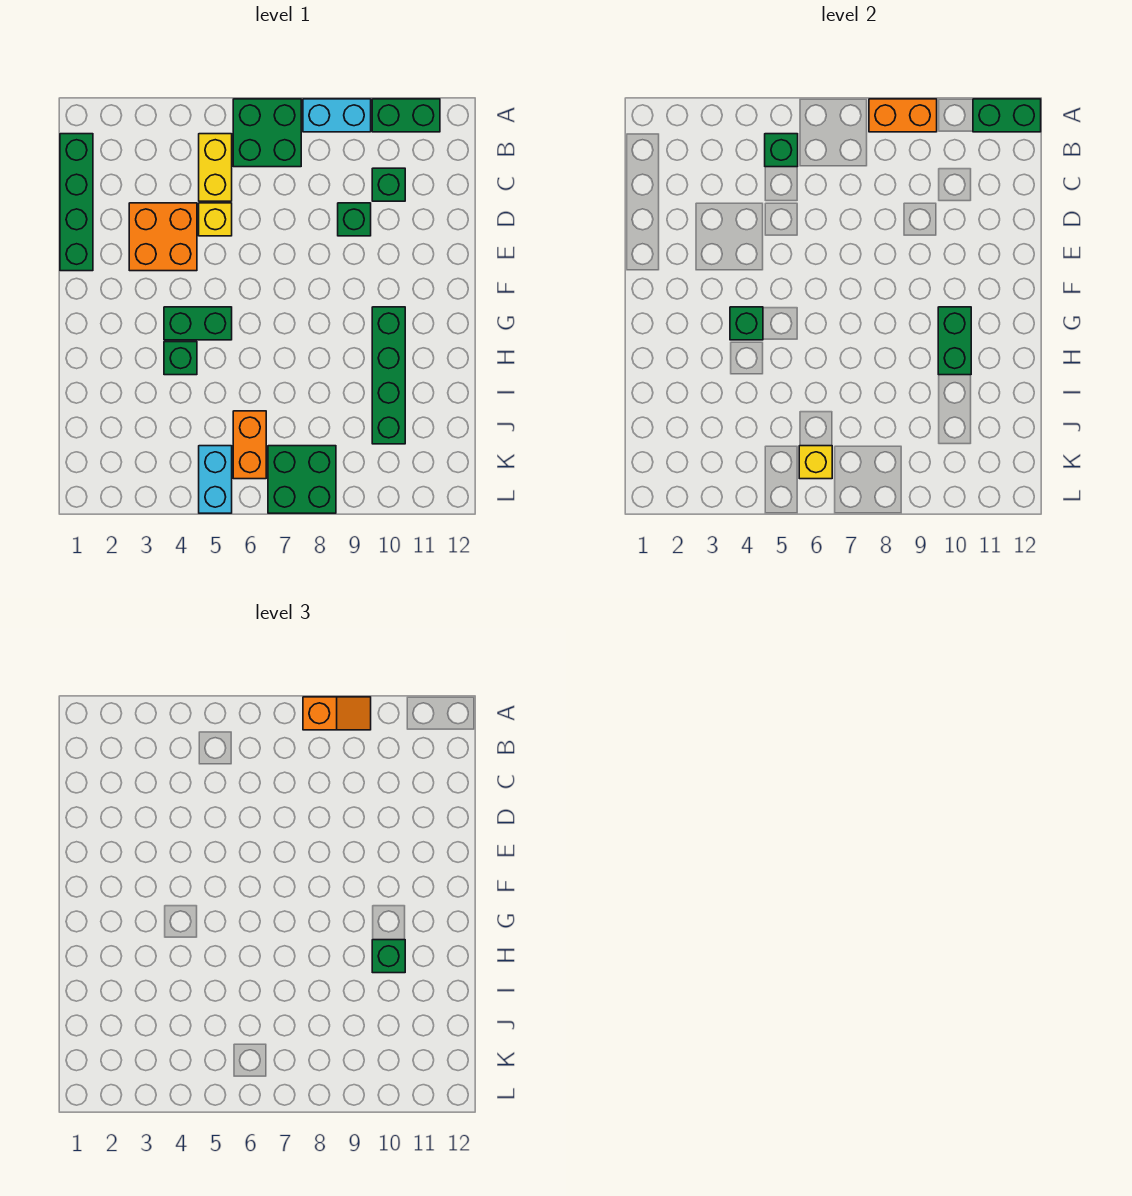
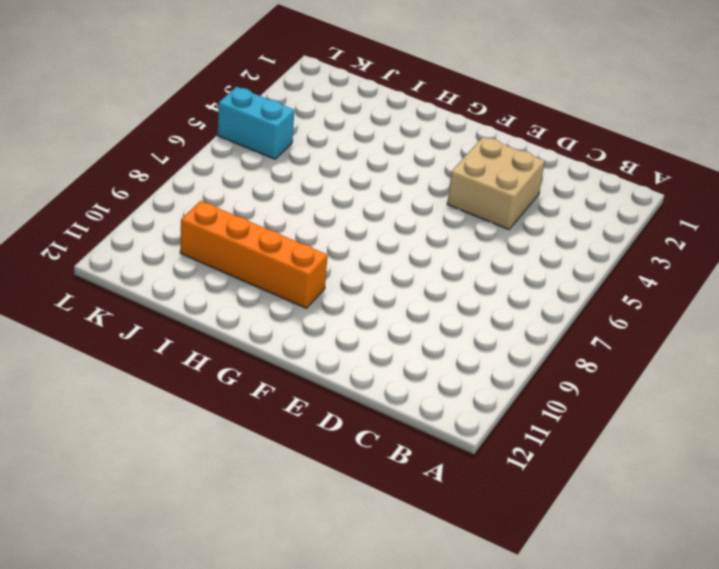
tan 2x2 brick [447,137,545,230] -> orange 2x2 brick [129,203,197,271]
orange 1x4 brick [180,201,328,308] -> green 1x4 brick [372,307,405,444]
none -> green 2x2 brick [233,99,301,167]
none -> cyan 1x2 brick [303,99,371,132]
none -> green 1x2 brick [372,99,440,132]

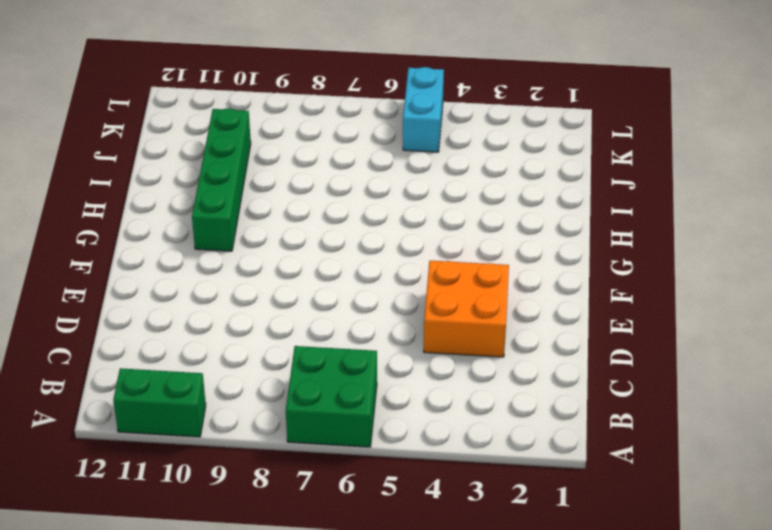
none -> cyan 1x2 brick [303,99,371,132]
none -> green 1x4 brick [60,134,93,271]
none -> yellow 1x2 brick [199,134,232,201]

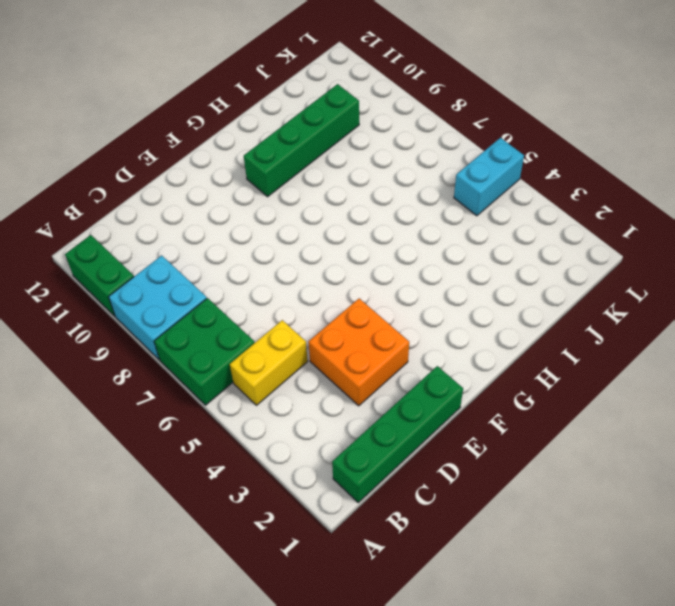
cyan 2x2 brick [109,255,207,360] -> cyan 1x2 brick [303,99,371,132]
none -> green 1x1 brick [372,168,405,201]
none -> yellow 1x1 brick [199,203,232,236]
none -> green 1x1 brick [338,203,371,236]

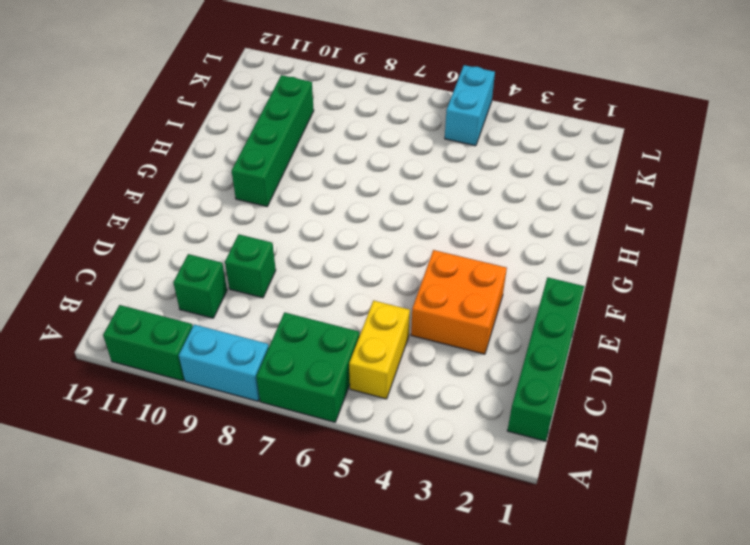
none -> yellow 1x1 brick [199,203,232,236]
none -> green 1x2 brick [164,307,232,340]
none -> green 1x1 brick [164,342,197,375]

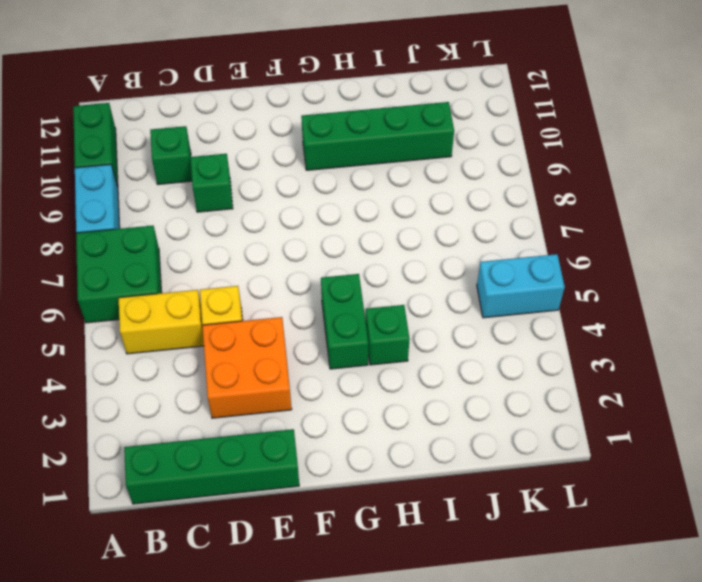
none -> orange 1x2 brick [233,411,266,479]
none -> green 2x2 brick [268,446,336,513]
none -> orange 1x2 brick [869,99,937,132]

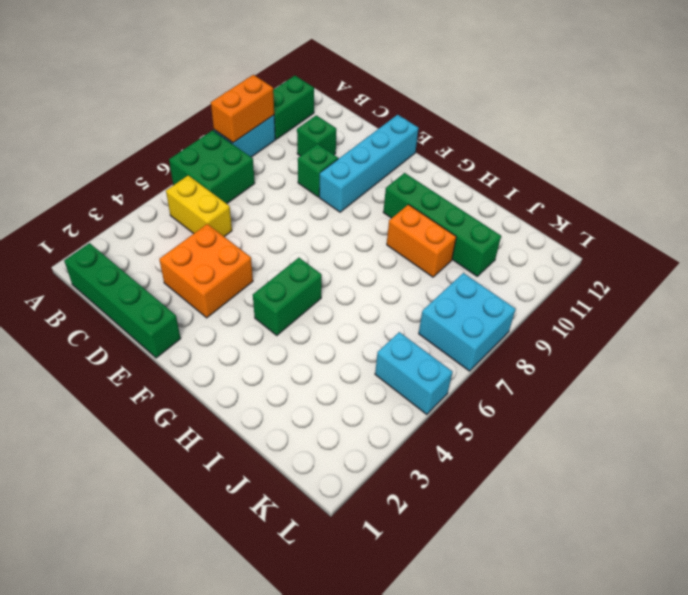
cyan 1x4 brick [319,115,419,212] -> none
orange 1x2 brick [387,205,456,277] -> orange 1x2 brick moved to [233,411,266,479]
cyan 2x2 brick [419,273,516,371] -> green 2x2 brick [268,446,336,513]
none -> yellow 1x1 brick [199,203,232,236]
none -> green 1x1 brick [164,342,197,375]
none -> green 1x2 brick [973,99,1041,132]

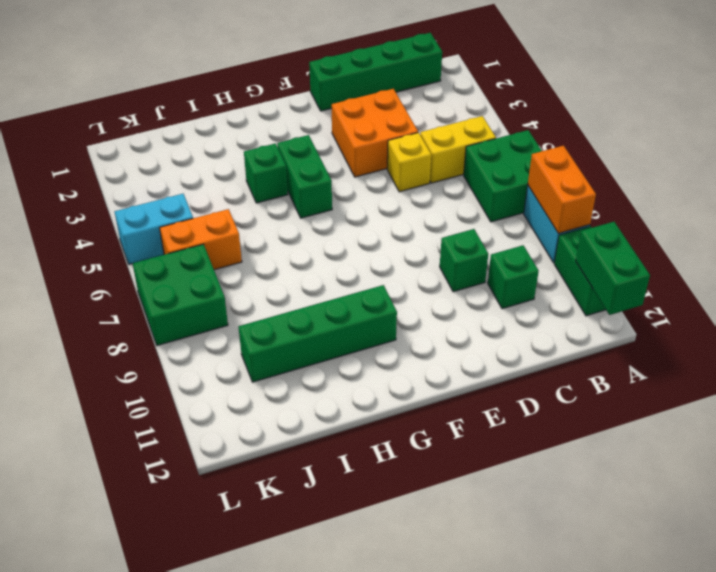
none -> green 1x1 brick [765,134,798,167]
none -> green 1x1 brick [730,307,763,340]
none -> green 1x2 brick [938,307,971,375]

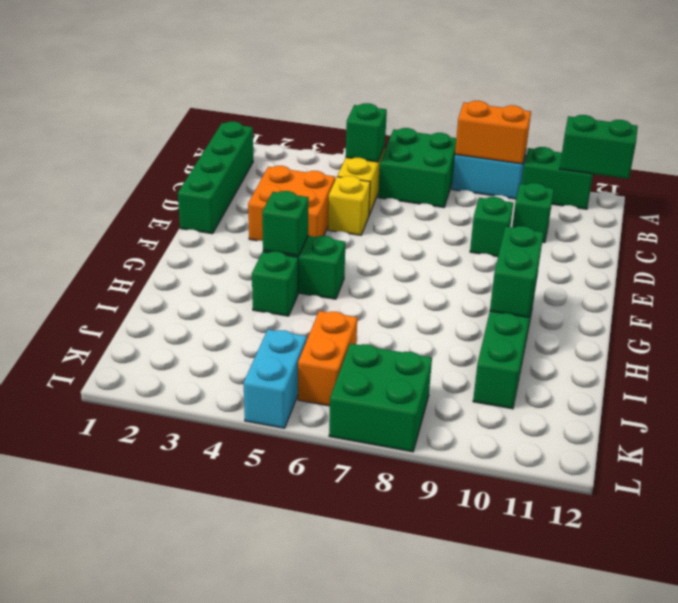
none -> yellow 1x1 brick [799,446,832,479]
none -> orange 1x2 slope [303,697,371,730]
none -> green 1x1 brick [372,940,405,973]

